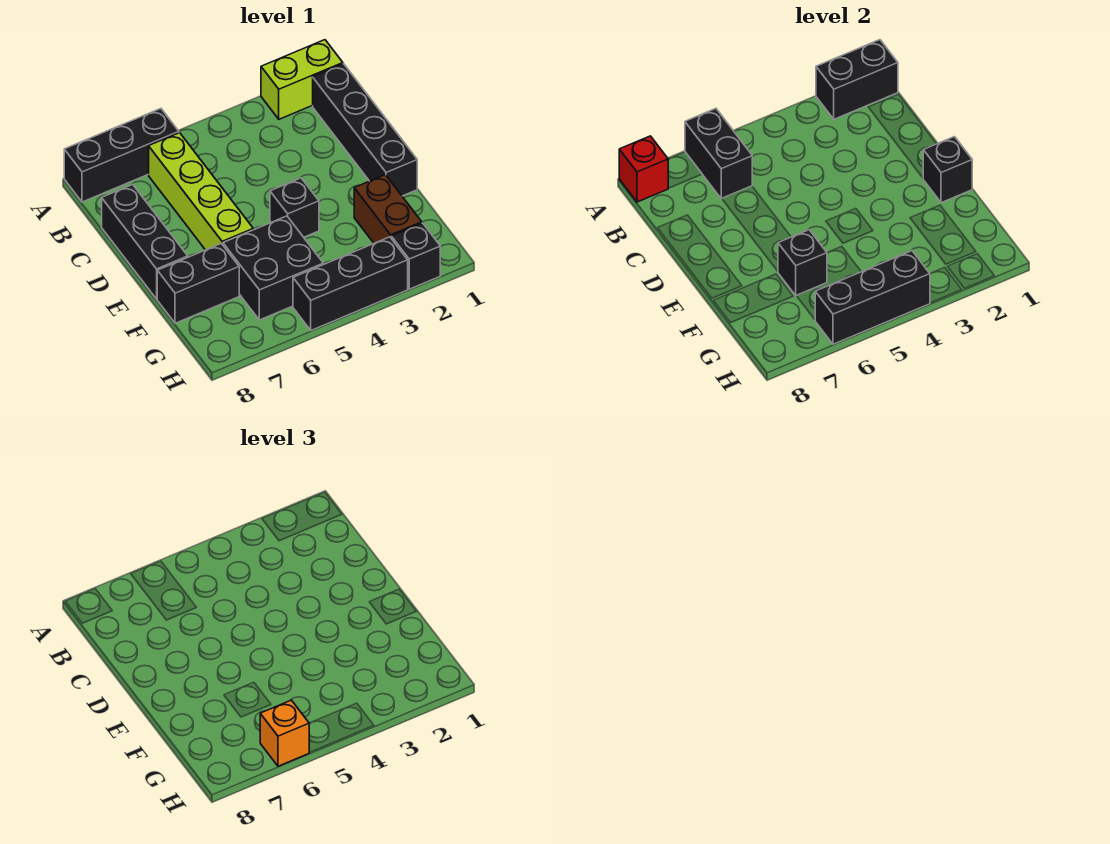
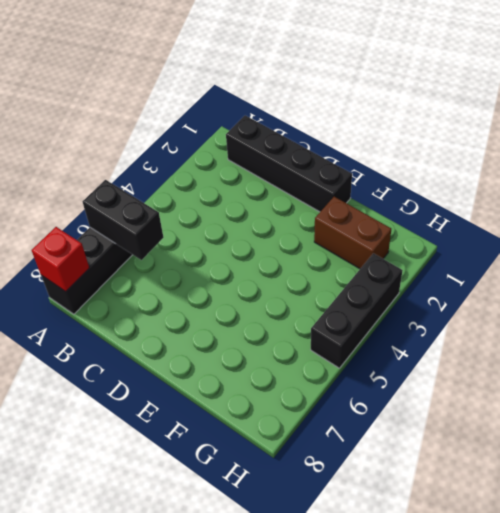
none -> lime 1x2 brick [261,40,343,119]
none -> lime 1x4 brick [149,133,253,250]
none -> black 1x3 brick [102,184,188,299]

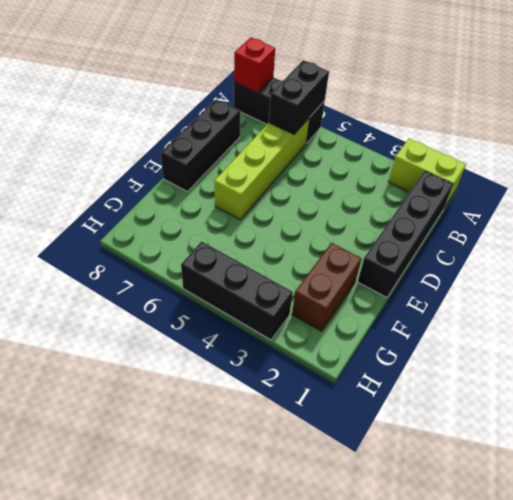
none -> black 1x1 brick [270,178,319,237]
none -> black 2x2 brick [223,216,323,320]
none -> black 1x2 brick [157,244,239,323]

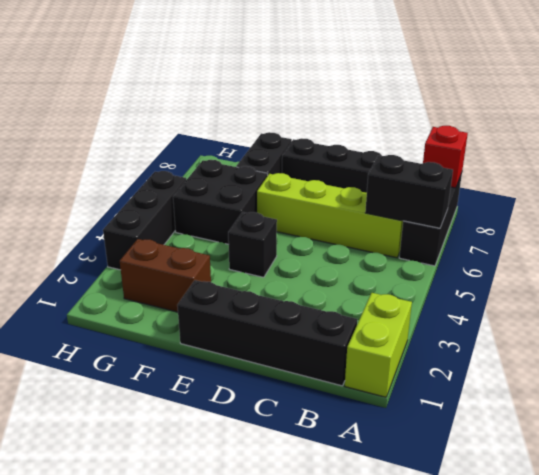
none -> black 1x1 brick [391,223,440,289]
none -> black 1x2 brick [816,40,898,119]
none -> black 1x1 brick [923,137,972,203]

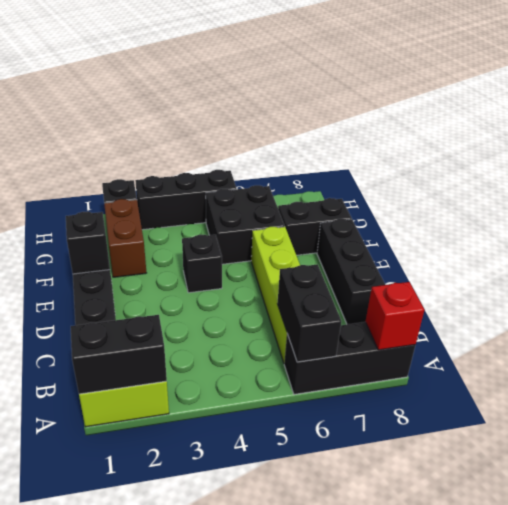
none -> black 1x1 brick [778,230,827,296]
none -> black 1x3 brick [815,251,930,344]
none -> orange 1x1 brick [260,700,310,766]

